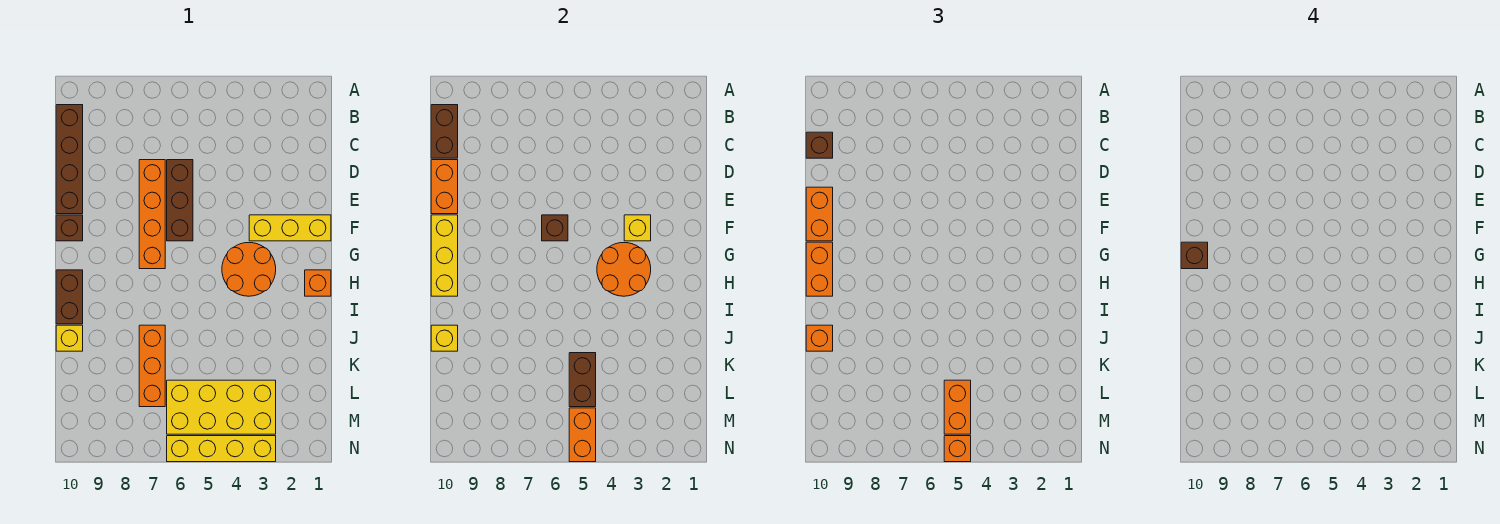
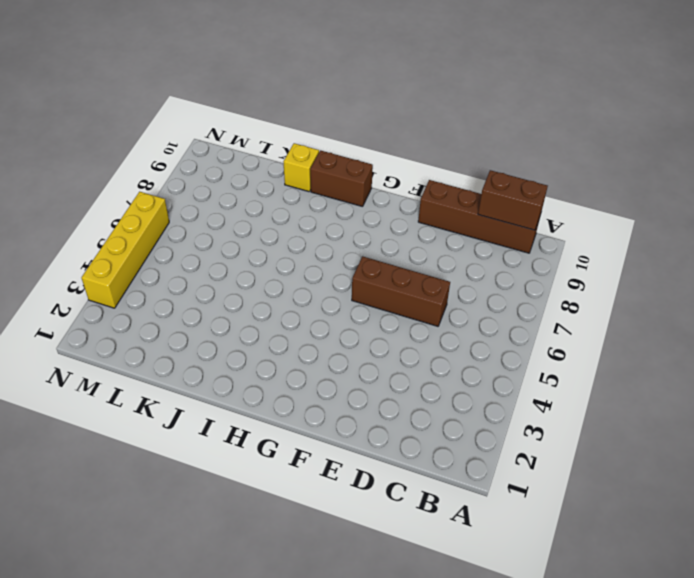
none -> orange 1x4 brick [139,160,165,269]
none -> yellow 1x3 brick [249,215,331,241]
none -> brown 1x1 brick [56,215,83,241]

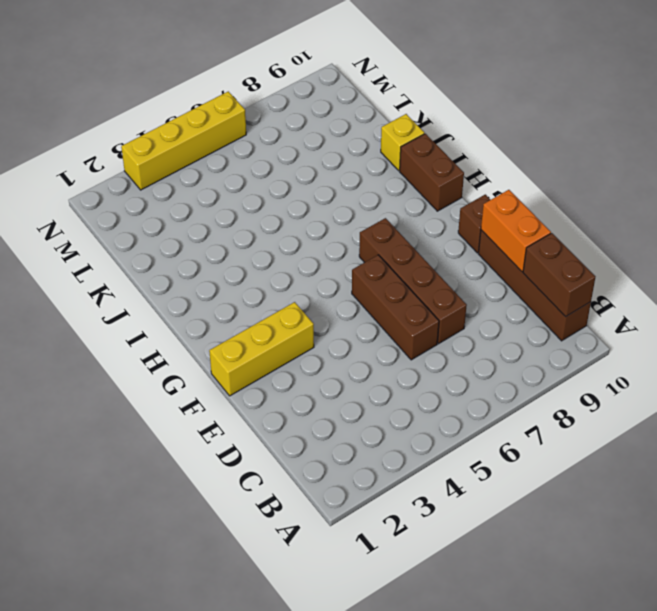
brown 1x4 brick [359,218,467,344] -> orange 1x4 brick [139,160,165,269]
none -> orange 2x2 round brick [222,243,276,296]
none -> orange 1x1 brick [305,270,331,296]
none -> orange 1x3 brick [139,325,165,407]

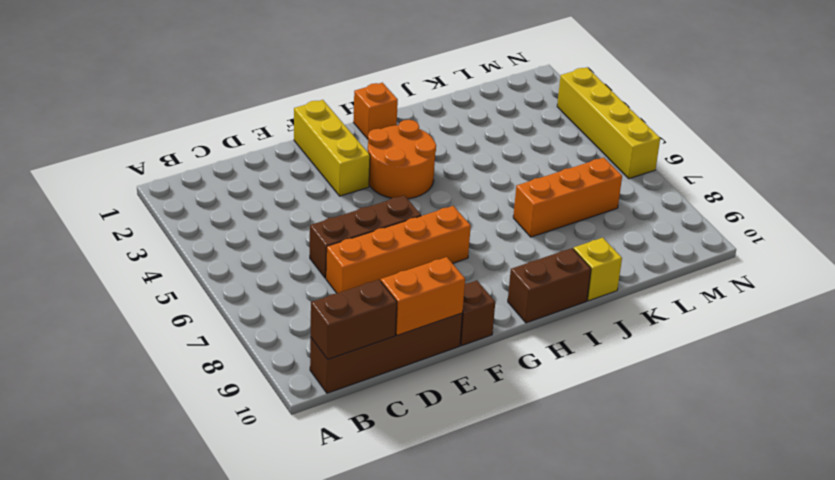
none -> yellow 2x4 brick [167,380,276,434]
none -> yellow 1x1 brick [624,215,651,241]
none -> brown 1x1 brick [542,215,568,241]

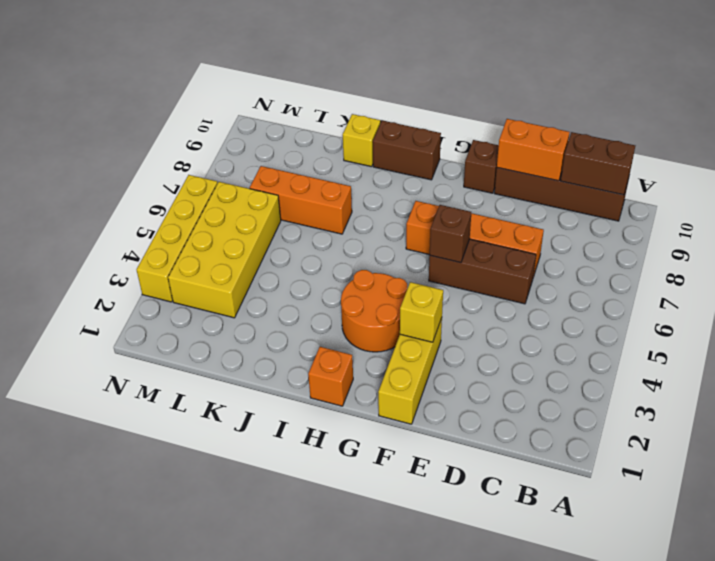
none -> yellow 1x3 brick [431,215,458,296]
none -> orange 2x2 round brick [597,243,651,296]
none -> yellow 1x1 brick [431,325,458,351]

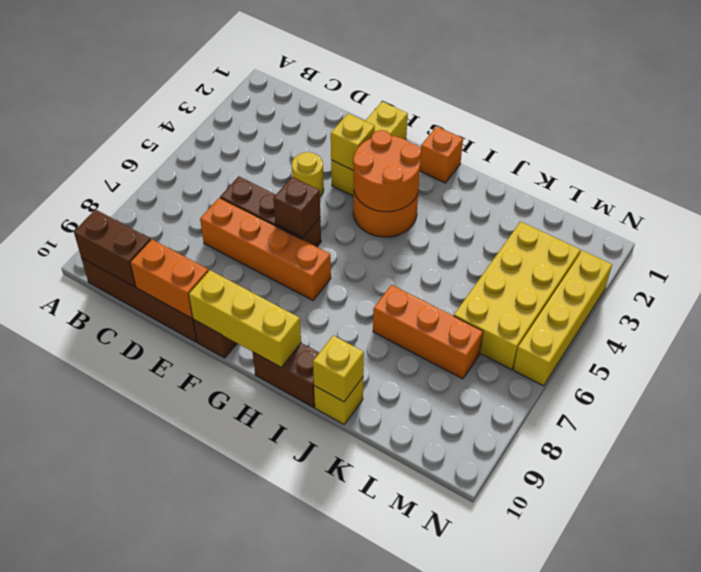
yellow 1x1 round brick [292,152,324,196] -> none
none -> brown 1x2 brick [569,353,596,407]
none -> orange 1x2 brick [569,408,596,462]
none -> brown 1x1 brick [806,132,833,158]

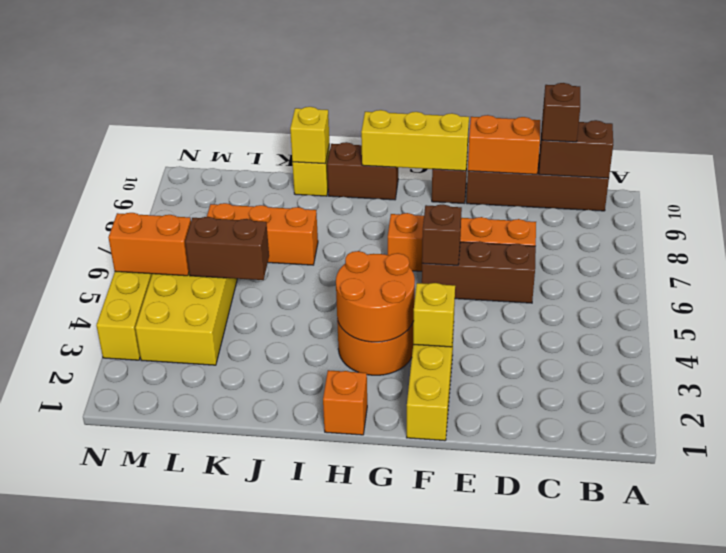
none -> orange 1x2 brick [806,187,833,241]
none -> orange 1x2 brick [806,242,833,296]
none -> orange 1x1 brick [806,325,833,351]

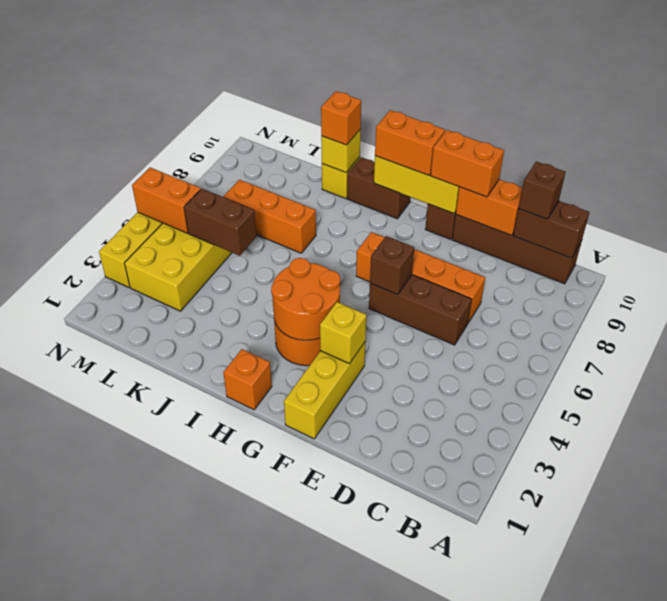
none -> orange 1x2 brick [944,380,971,434]
none -> orange 1x1 brick [944,436,971,462]
none -> brown 1x1 brick [1181,242,1208,269]

